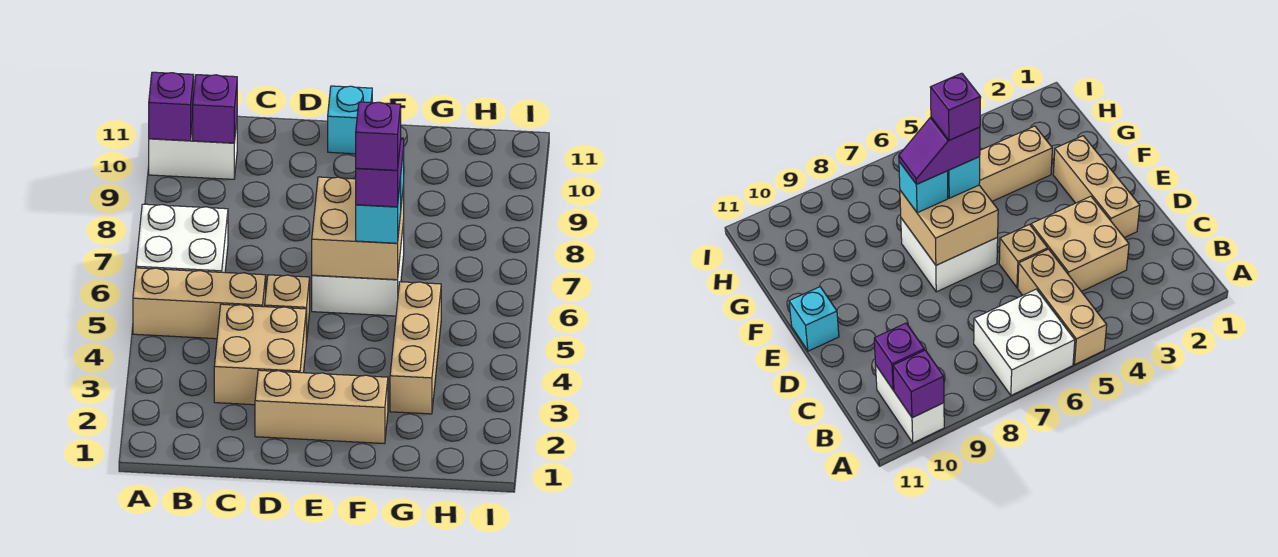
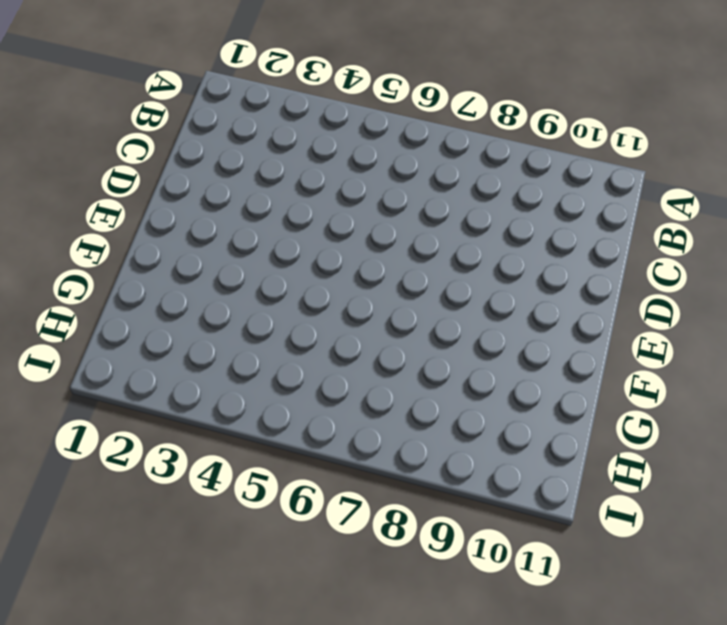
none -> tan 1x3 brick [133,268,266,339]
none -> white 2x2 brick [136,204,228,273]
none -> white 1x2 brick [149,121,237,179]

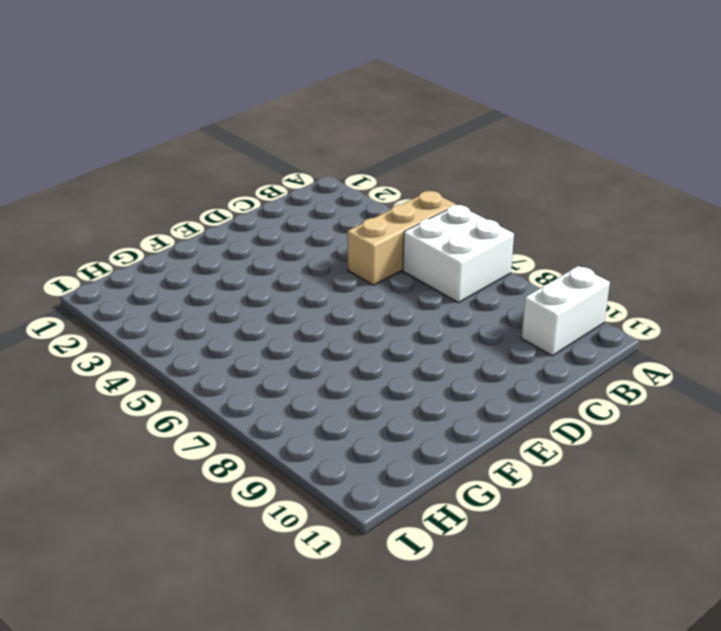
none -> tan 2x2 brick [214,304,306,405]
none -> tan 1x3 brick [255,370,388,444]
none -> tan 1x1 brick [265,275,310,343]

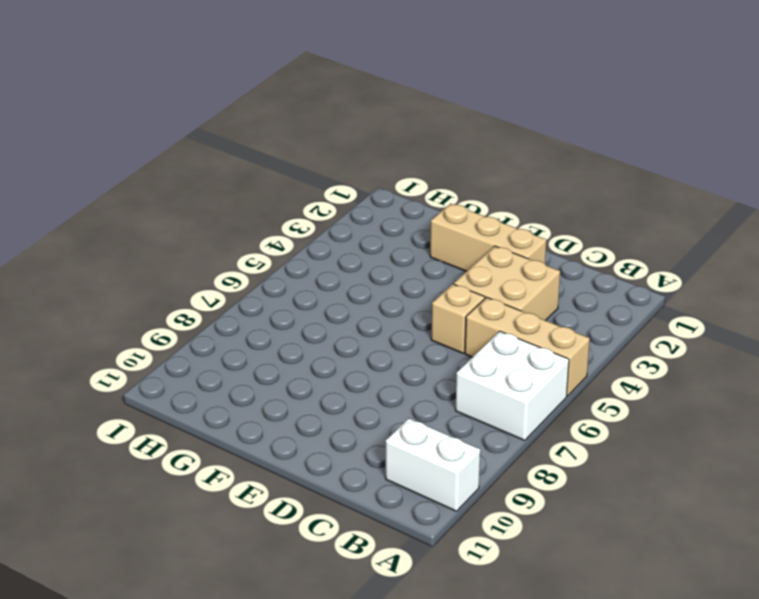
none -> white 2x2 brick [312,221,404,316]
none -> cyan 1x1 brick [328,86,372,154]
none -> tan 1x3 brick [390,282,441,414]

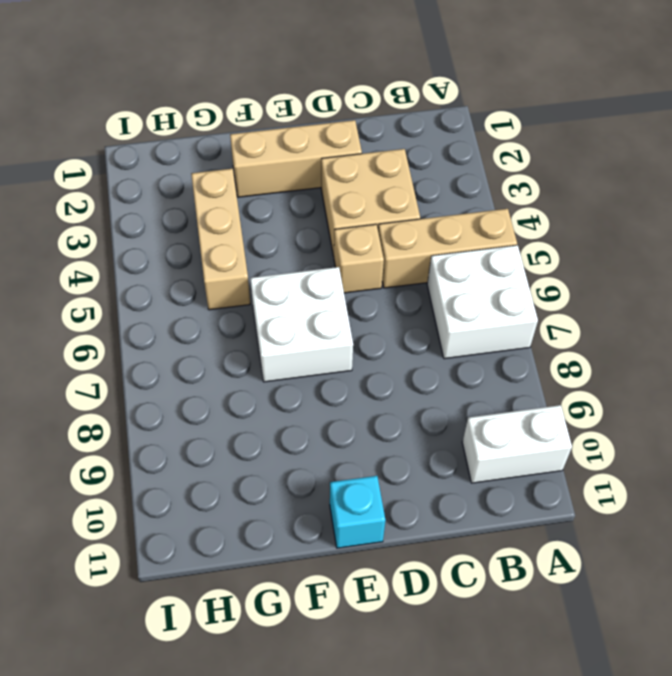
none -> purple 1x1 brick [149,72,194,141]
none -> purple 1x1 brick [193,75,237,143]
none -> tan 2x2 brick [312,177,404,280]

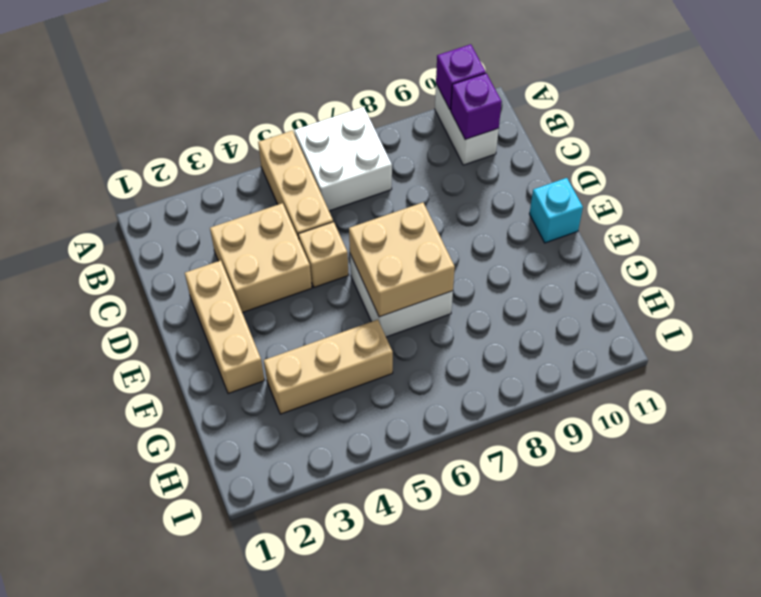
none -> cyan 1x1 brick [356,178,401,243]
none -> cyan 1x1 brick [899,162,948,213]
none -> purple 1x2 slope [356,138,404,207]

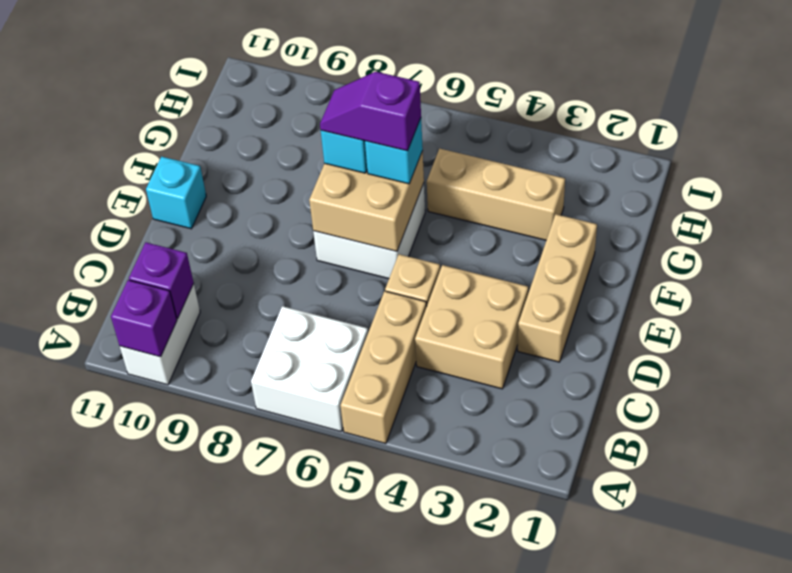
none -> purple 1x1 brick [356,102,401,170]

